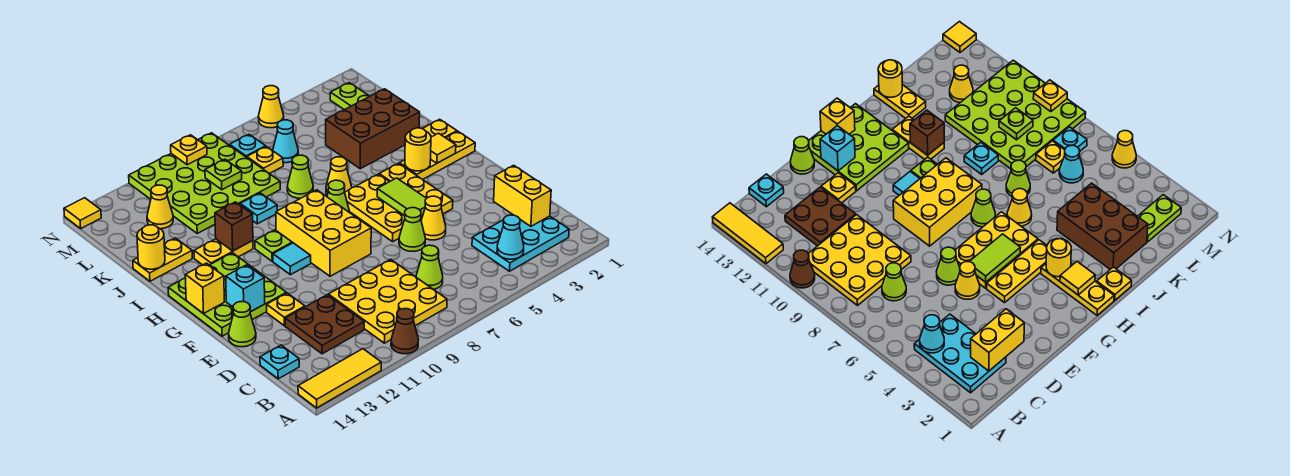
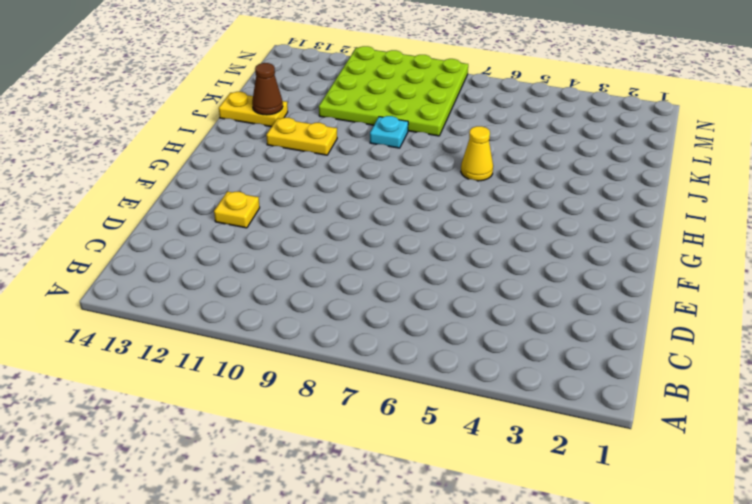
brown 1x1 cone [252,63,283,115] -> brown 1x1 cone moved to [391,309,418,354]
none -> yellow 1x3 tile [298,349,381,408]
none -> cyan 2x3 plate [472,216,569,271]
none -> yellow 3x3 plate [328,259,447,343]
none -> lime 1x1 cone [416,245,443,290]

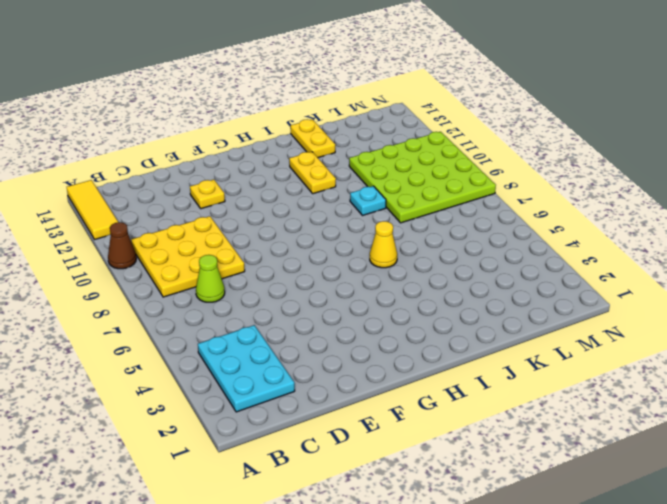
none -> brown 2x2 plate [285,295,364,354]
none -> cyan 1x1 plate [260,345,299,379]
none -> yellow 1x1 cone [421,196,446,240]
none -> lime 1x1 cone [399,208,425,251]

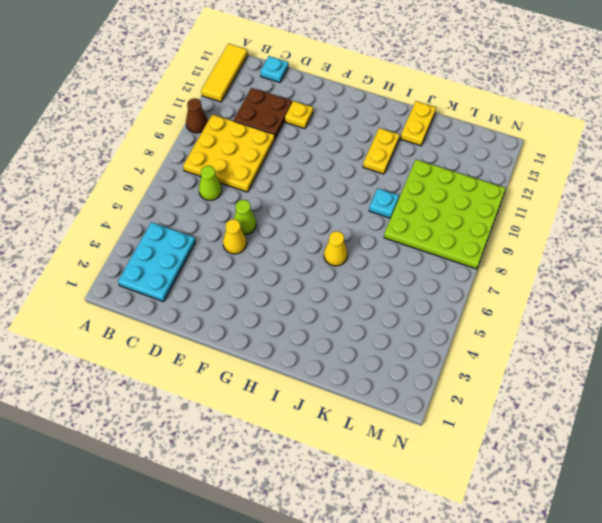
none -> lime 1x1 cone [229,302,256,347]
none -> yellow 1x3 plate [379,163,453,214]
none -> yellow 2x3 plate [345,174,422,242]
none -> yellow 2x3 brick [276,190,371,276]

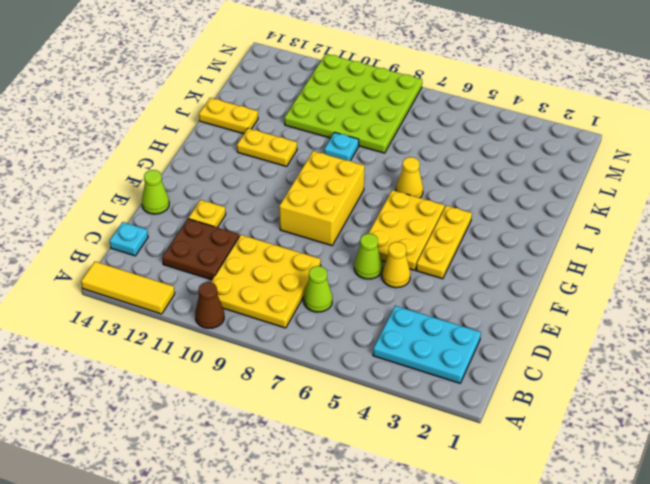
none -> lime 3x3 plate [168,253,286,336]
none -> cyan 1x1 tile [273,243,311,275]
none -> yellow 1x3 plate [399,131,475,179]
none -> lime 1x1 cone [327,180,349,212]

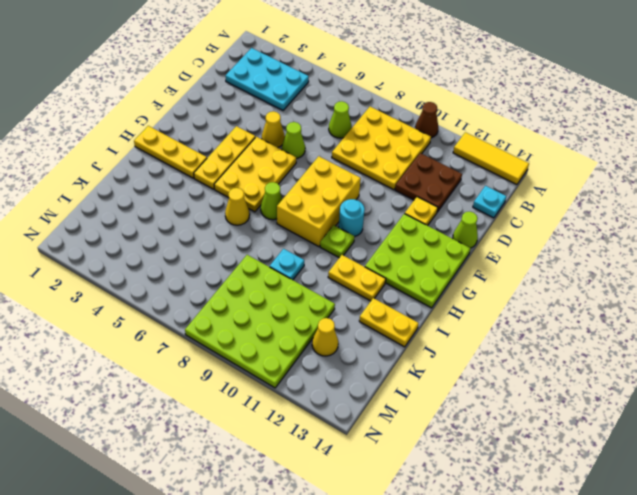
cyan 1x1 round brick [339,199,365,236] -> cyan 1x1 tile [273,243,311,275]
none -> yellow 1x1 plate [422,119,457,138]
none -> brown 2x3 brick [326,89,420,169]
none -> lime 1x1 cone [287,155,313,198]
none -> lime 1x2 plate [330,83,370,110]

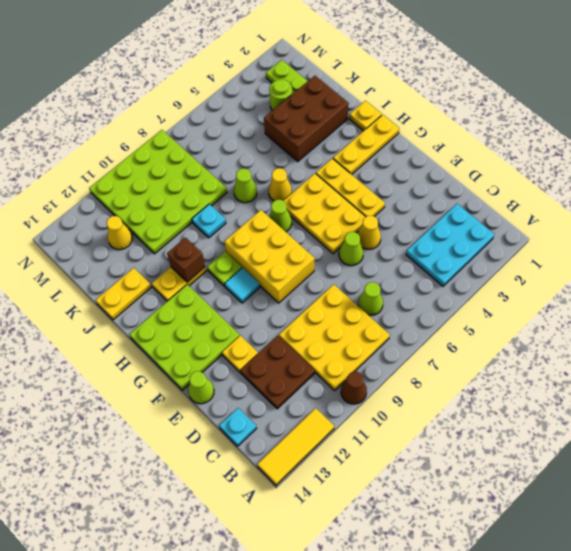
lime 1x1 round brick [269,80,292,110] -> none
none -> cyan 1x1 cone [273,120,298,163]
none -> yellow 1x1 plate [247,147,283,174]
none -> cyan 1x1 plate [230,135,266,157]
none -> yellow 1x1 cone [258,86,284,128]

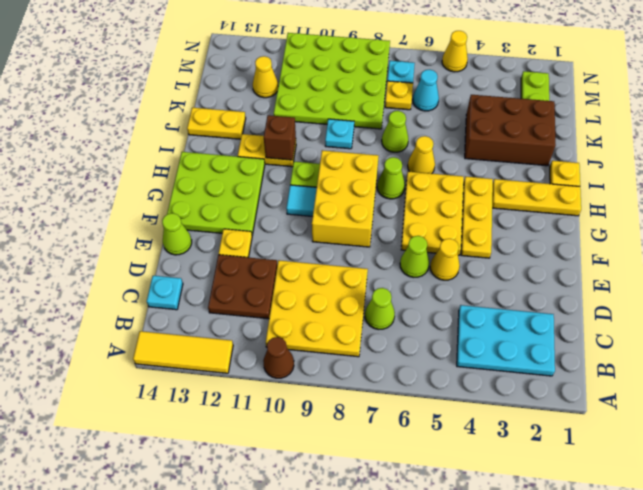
none -> yellow 1x1 tile [64,198,101,228]
none -> cyan 1x1 cone [497,215,524,259]
none -> yellow 1x2 brick [494,165,551,226]
none -> lime 1x2 tile [377,178,427,217]

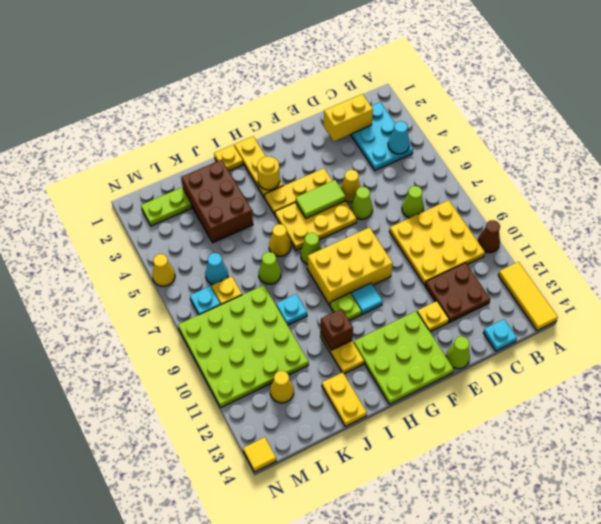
none -> cyan 1x1 brick [226,265,265,312]
none -> yellow 1x1 brick [185,263,224,314]
none -> yellow 1x1 tile [431,133,456,163]
none -> yellow 1x1 round brick [137,225,165,269]

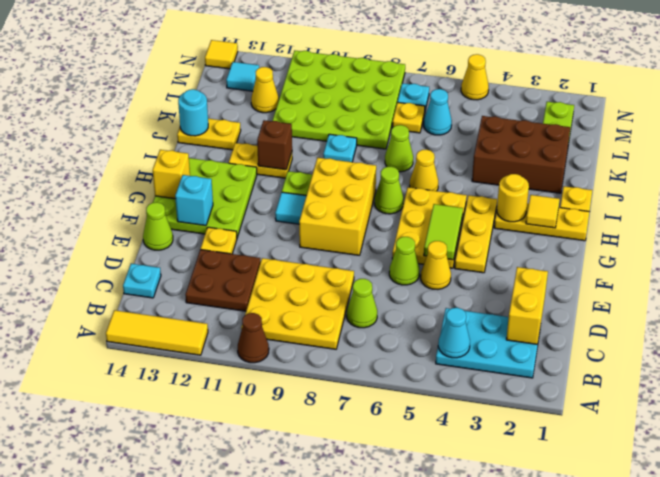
cyan 1x1 round brick [178,89,208,136] -> yellow 1x1 round brick [137,225,165,269]
cyan 1x1 tile [226,62,259,91] -> none
none -> lime 1x1 plate [205,159,242,190]
none -> yellow 1x1 plate [171,135,207,165]

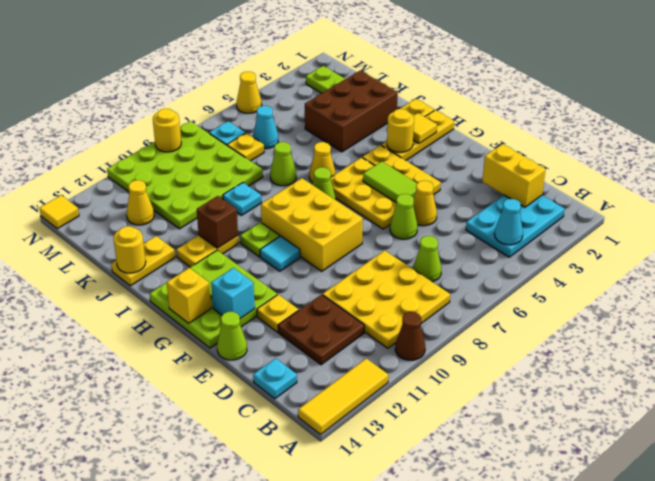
yellow 1x1 round brick [153,109,181,152] -> yellow 1x1 plate [171,135,207,165]
none -> lime 1x1 plate [205,159,242,190]

